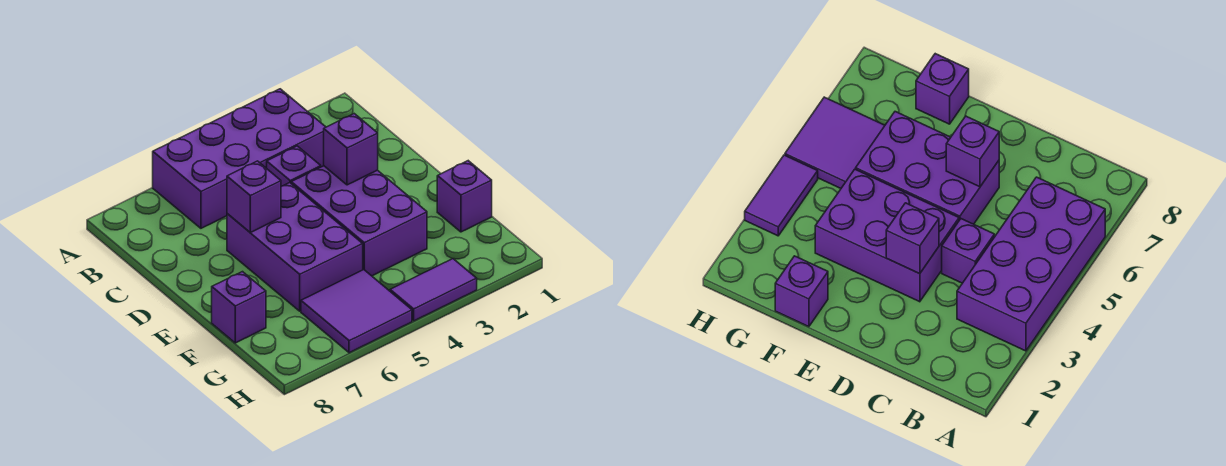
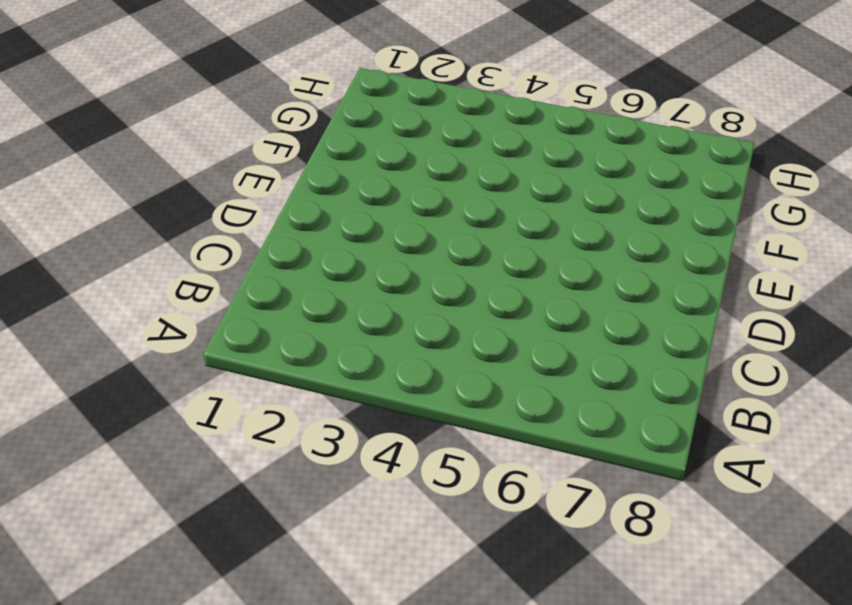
none -> purple 2x4 brick [153,89,326,228]
none -> purple 1x1 brick [267,146,321,186]

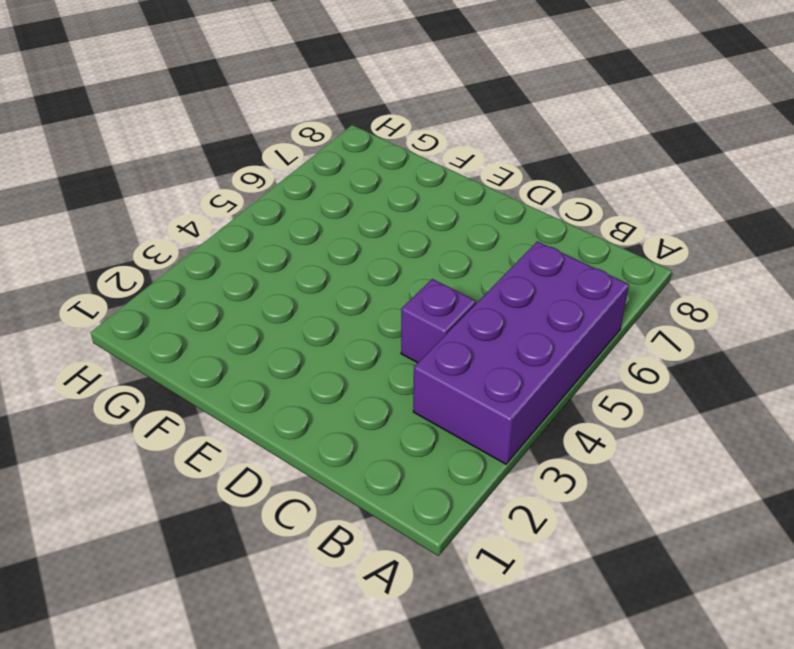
none -> purple 2x3 brick [291,166,427,276]
none -> purple 2x3 brick [227,183,363,311]

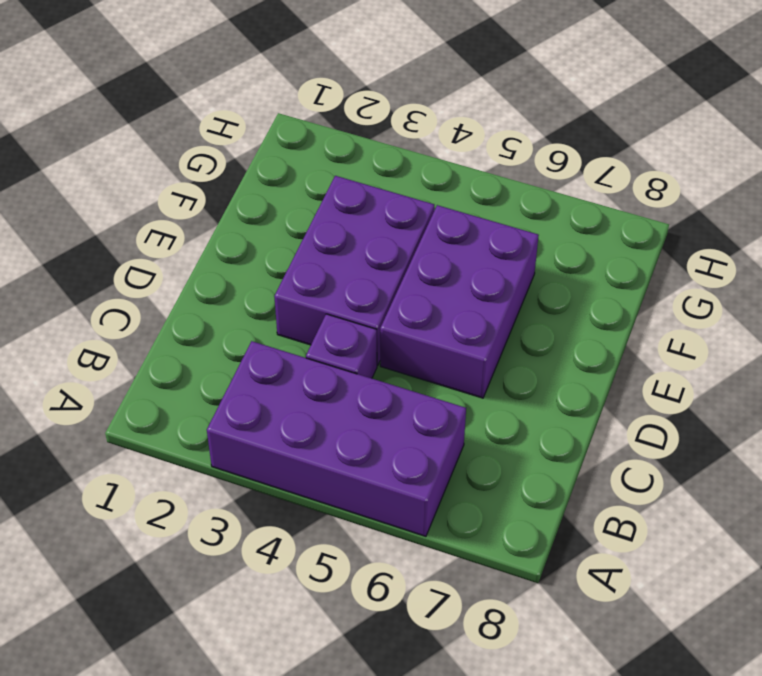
none -> purple 1x1 brick [437,161,492,232]
none -> purple 1x1 brick [212,272,266,343]

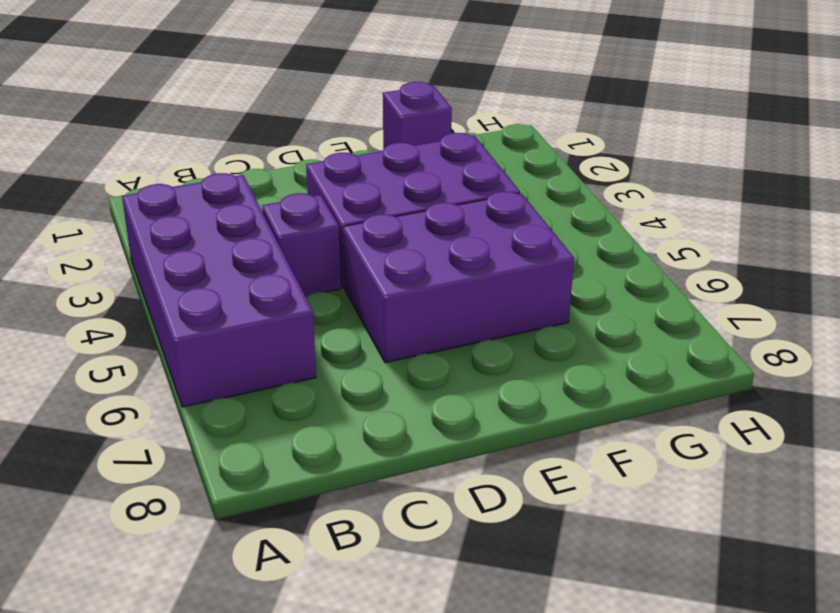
none -> purple 1x1 brick [212,272,266,343]
none -> purple 2x2 tile [301,270,412,353]

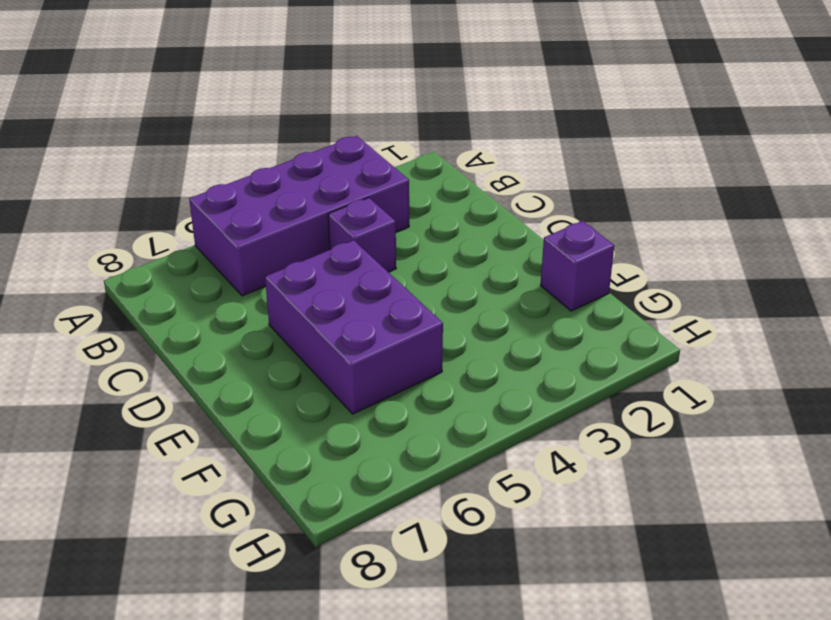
none -> purple 2x3 brick [291,166,427,276]
none -> purple 1x1 brick [212,272,266,343]

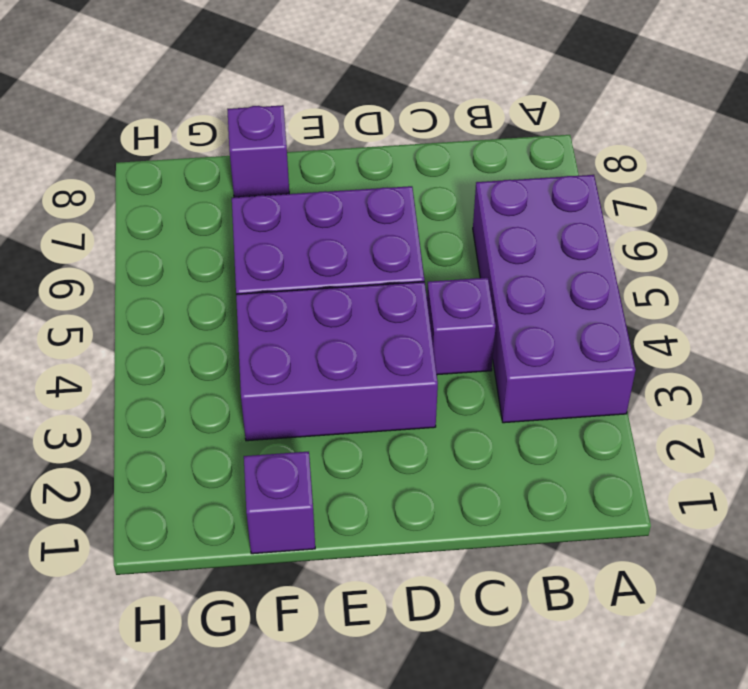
none -> purple 2x2 tile [301,270,412,353]
none -> purple 1x2 tile [390,259,477,321]

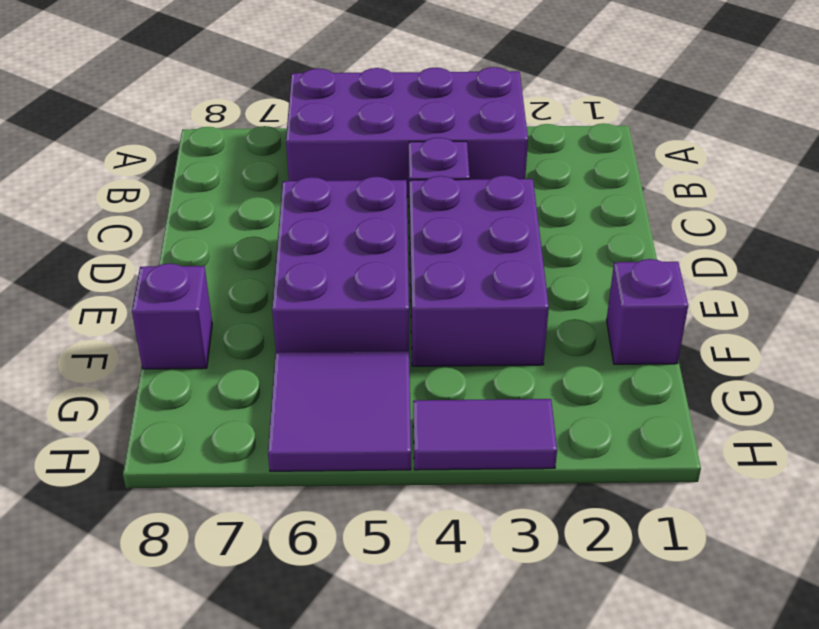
none -> purple 1x1 brick [324,114,378,185]
none -> purple 1x1 brick [227,161,281,232]

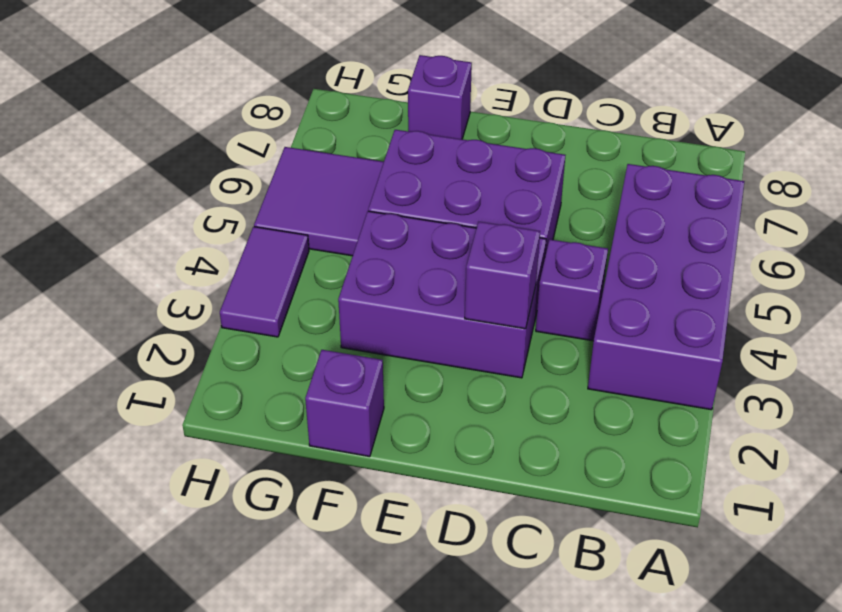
none -> purple 1x1 brick [227,161,281,232]

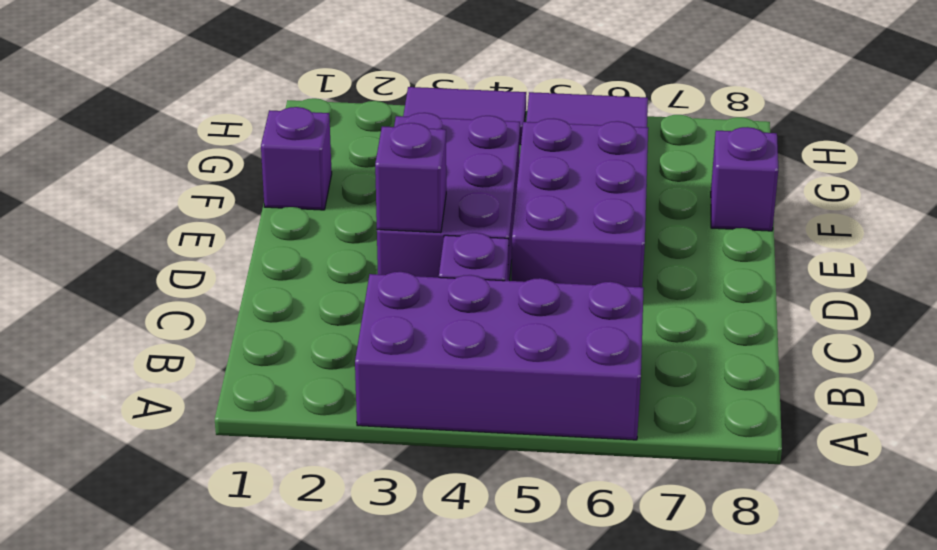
none -> purple 1x1 brick [227,161,281,232]

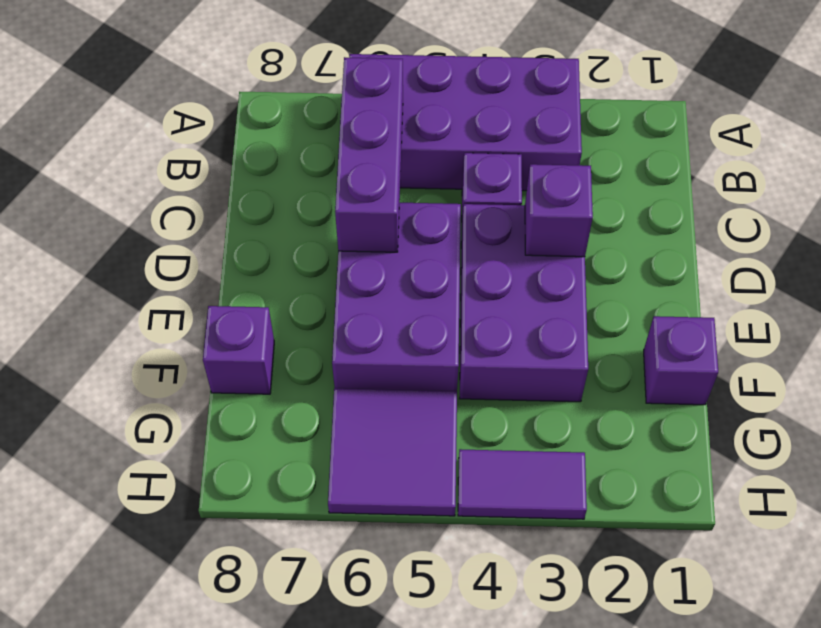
purple 1x3 brick [335,57,403,252] -> purple 1x1 brick [227,161,281,232]

